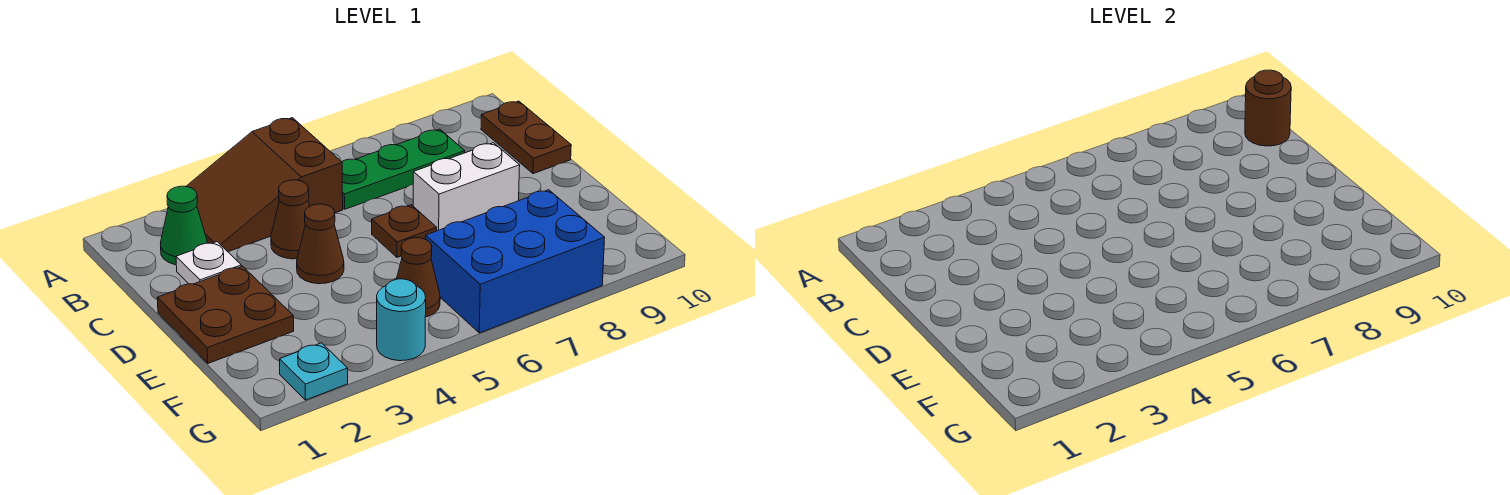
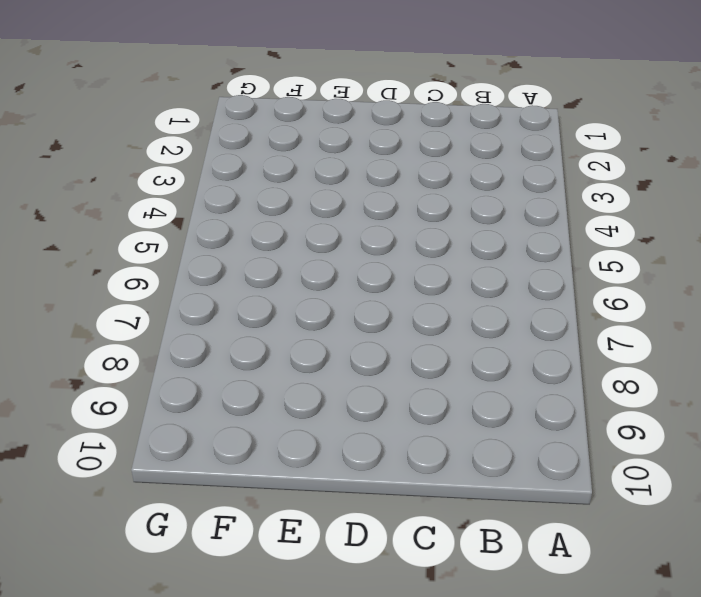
none -> brown 2x3 slope [186,118,343,252]
none -> green 1x1 cone [161,186,207,265]
none -> green 1x3 plate [342,129,465,209]

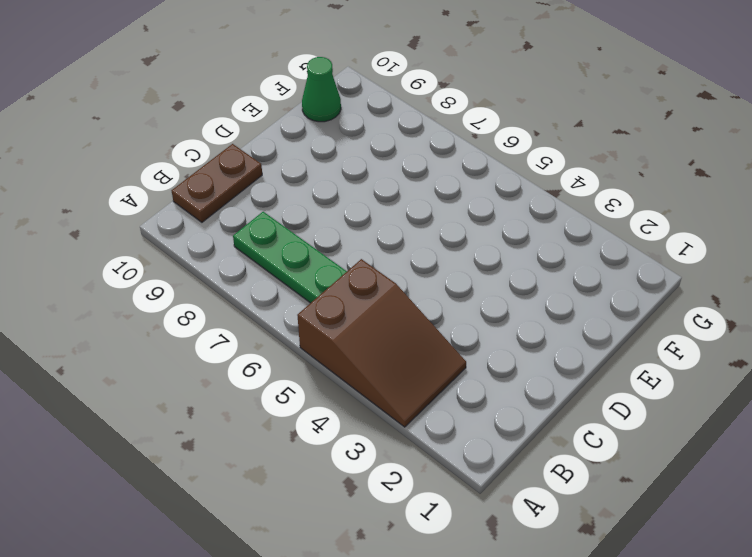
green 1x1 cone [302,57,341,122] -> green 1x1 cone moved to [161,186,207,265]
none -> white 1x1 plate [176,242,241,284]
none -> brown 1x1 cone [271,180,310,259]
none -> brown 2x2 plate [157,266,294,363]

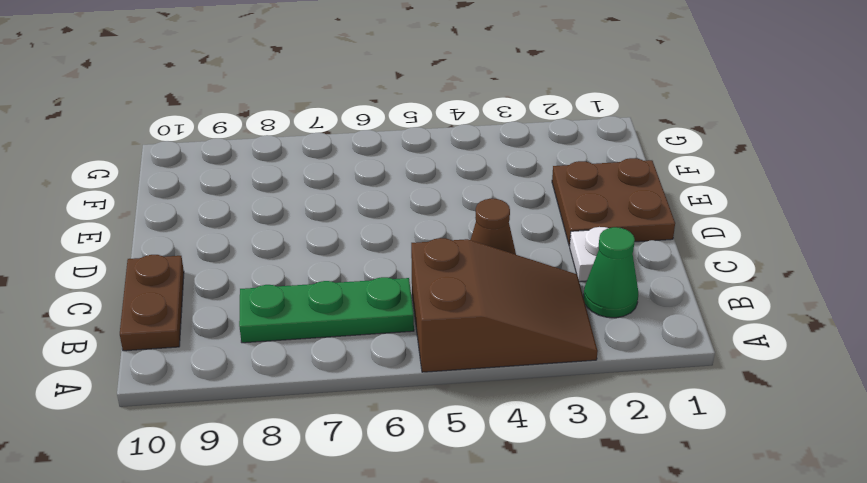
none -> brown 1x1 cone [297,204,344,284]
none -> brown 1x1 plate [372,205,437,257]
none -> white 1x2 brick [413,143,520,231]

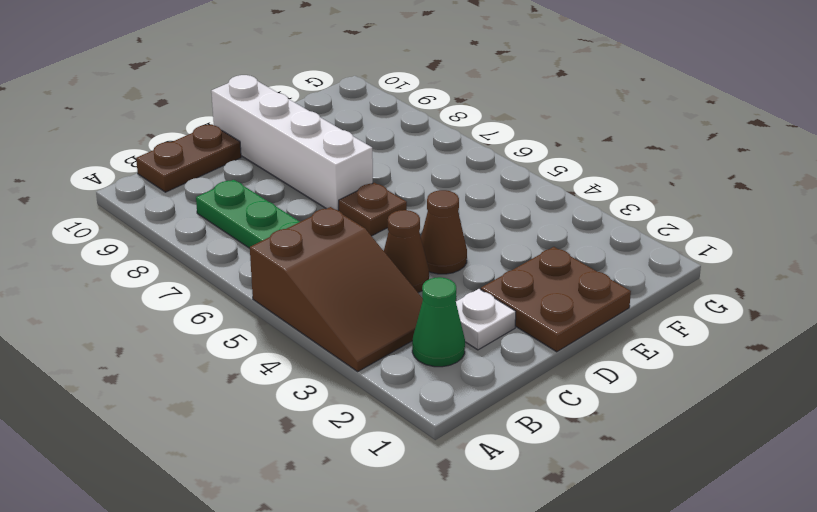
white 1x4 brick [211,75,373,211] -> white 1x2 brick [413,143,520,231]
none -> brown 1x1 cone [396,238,440,317]
none -> blue 2x3 brick [426,190,605,333]
none -> cyan 1x1 plate [280,343,348,400]

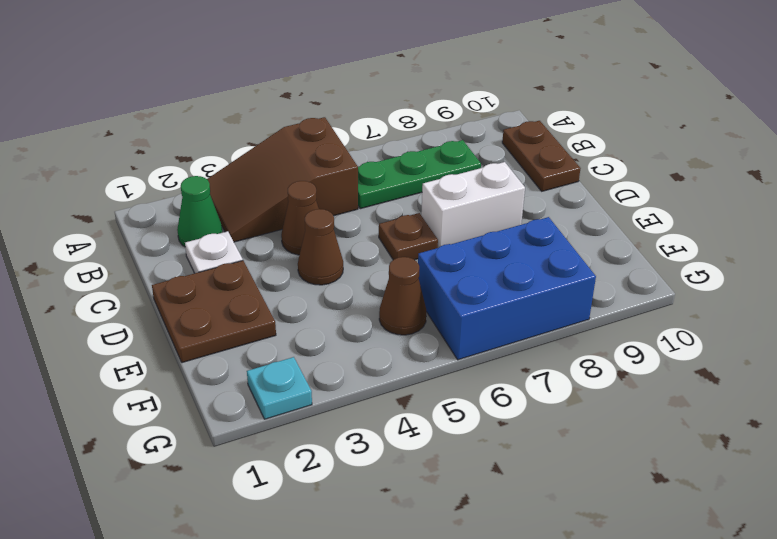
none -> cyan 1x1 round brick [377,279,426,361]
none -> brown 1x1 round brick [1245,70,1291,146]

